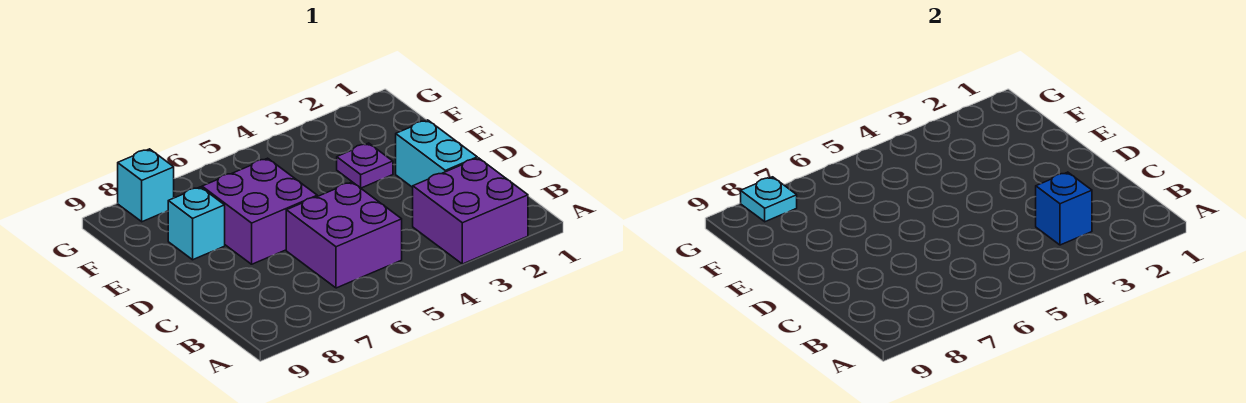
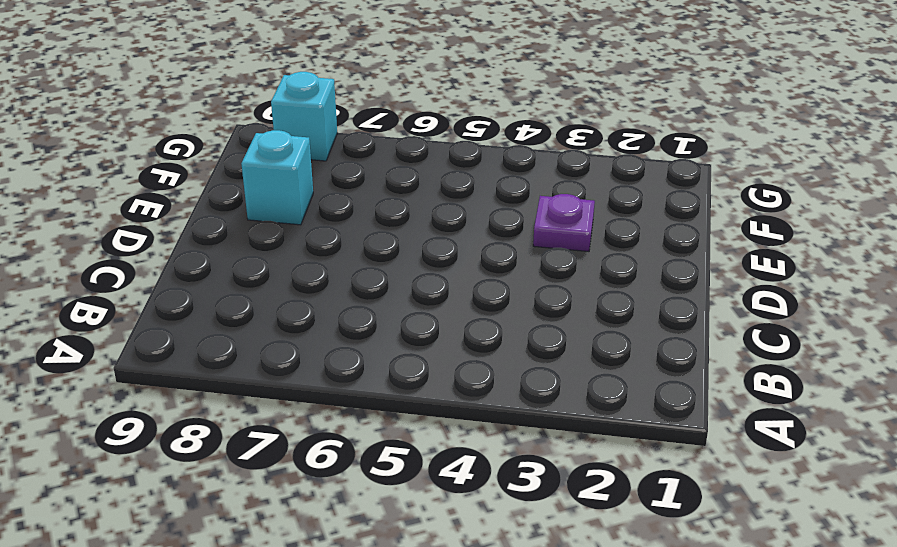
none -> purple 2x2 brick [413,158,528,264]
none -> purple 2x2 brick [286,182,402,288]

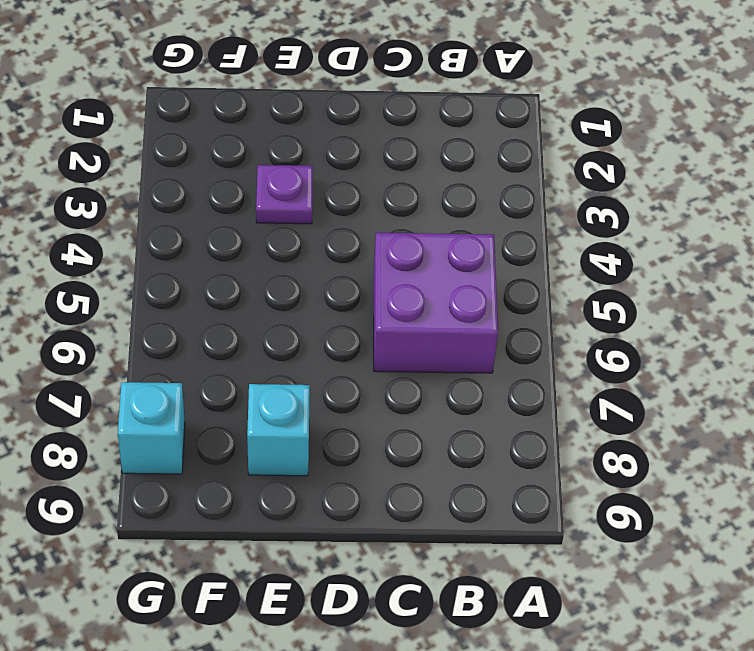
none -> purple 2x2 brick [413,158,528,264]
none -> cyan 1x2 brick [396,120,477,187]

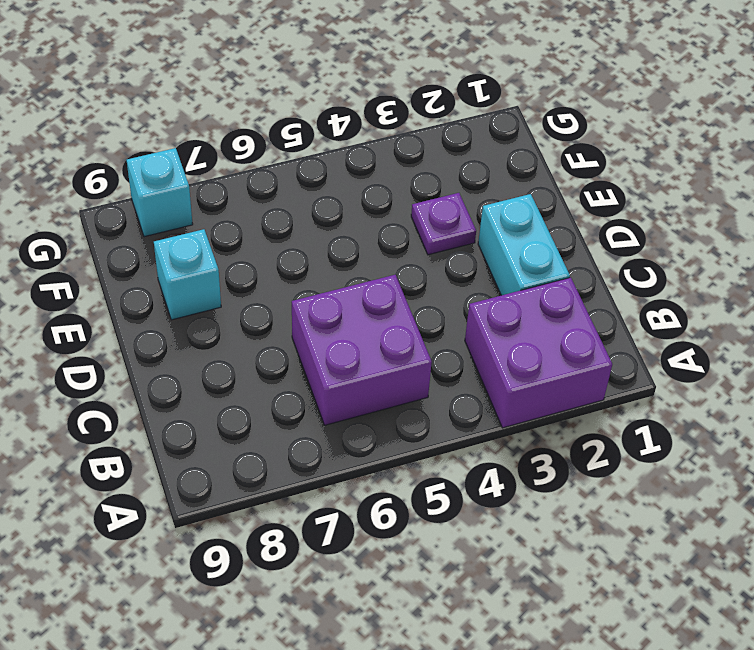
none -> purple 2x2 brick [202,158,317,264]
none -> blue 1x1 brick [1036,172,1092,245]

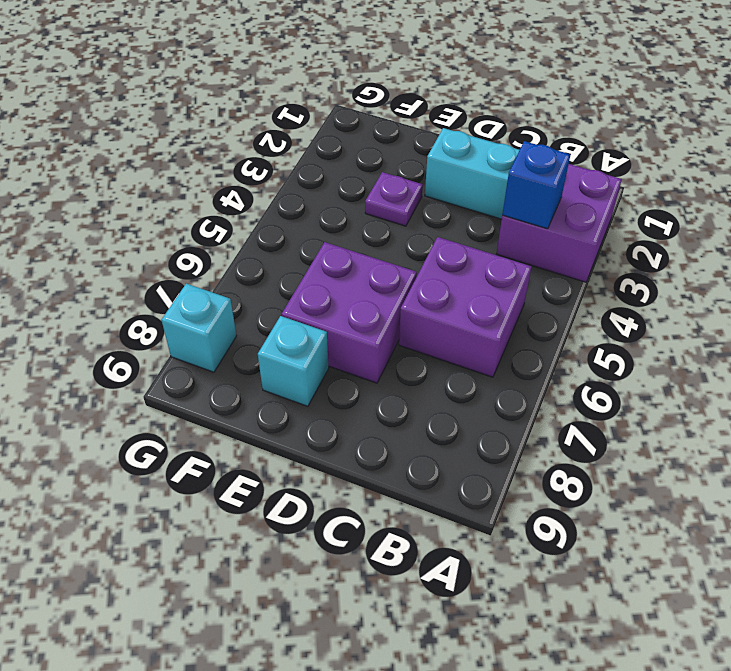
none -> cyan 1x1 plate [741,177,797,222]

